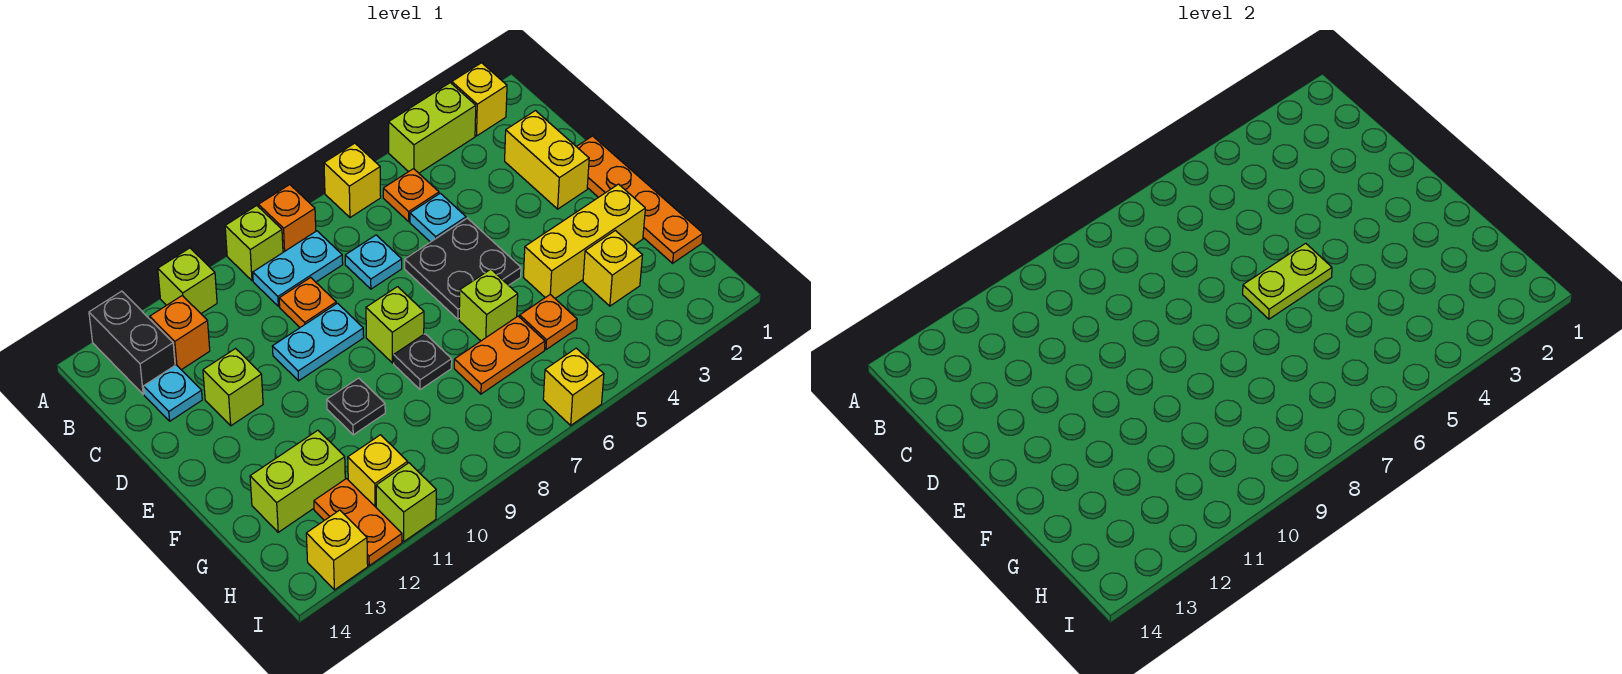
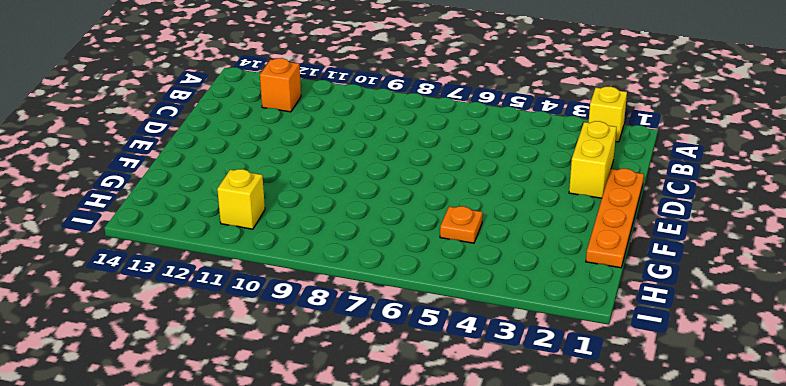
none -> lime 1x2 brick [389,83,476,173]
none -> yellow 1x1 brick [324,143,381,217]
none -> orange 1x1 brick [259,185,316,252]
none -> lime 1x1 brick [225,206,283,281]

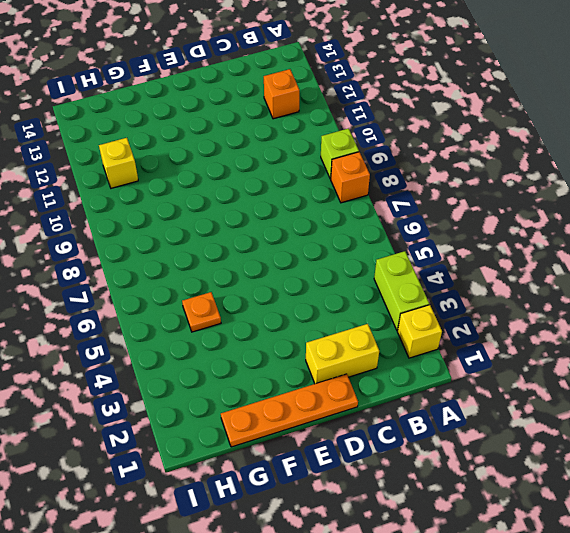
none -> yellow 1x1 brick [324,143,381,217]
none -> lime 1x1 brick [158,248,217,314]
none -> black 1x2 brick [89,291,175,394]
none -> orange 1x1 plate [383,169,439,221]

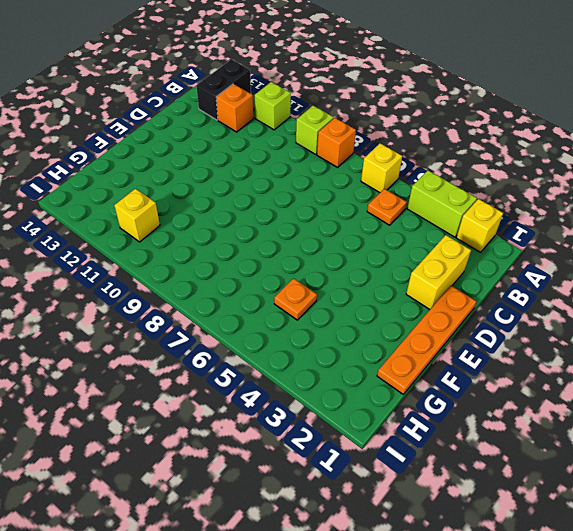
none -> cyan 1x2 plate [253,231,343,306]
none -> cyan 1x1 plate [410,193,466,242]
none -> cyan 1x1 plate [345,235,402,289]
none -> orange 1x1 plate [279,277,336,327]

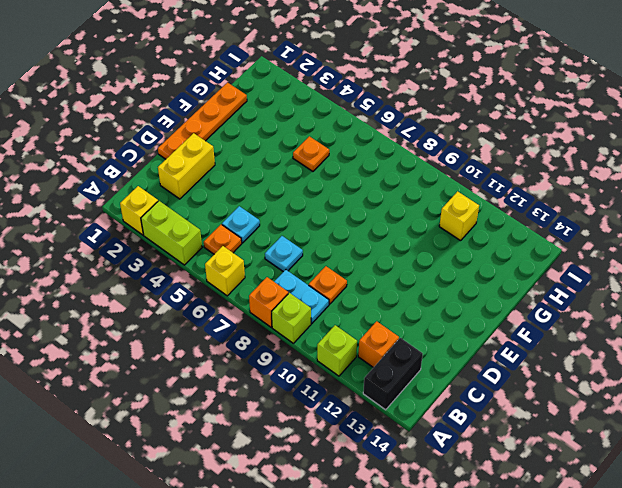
none -> cyan 1x1 plate [144,365,202,421]
none -> black 2x2 plate [405,218,521,319]
none -> cyan 1x2 plate [272,303,364,381]
none -> lime 1x1 brick [203,349,263,426]

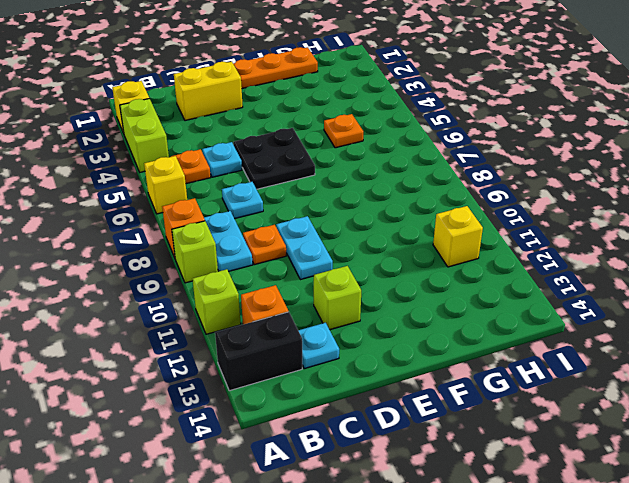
none -> lime 1x1 brick [366,287,424,363]
none -> yellow 1x3 brick [523,184,645,298]
none -> lime 1x1 brick [459,269,518,341]
none -> black 1x1 plate [394,334,452,390]

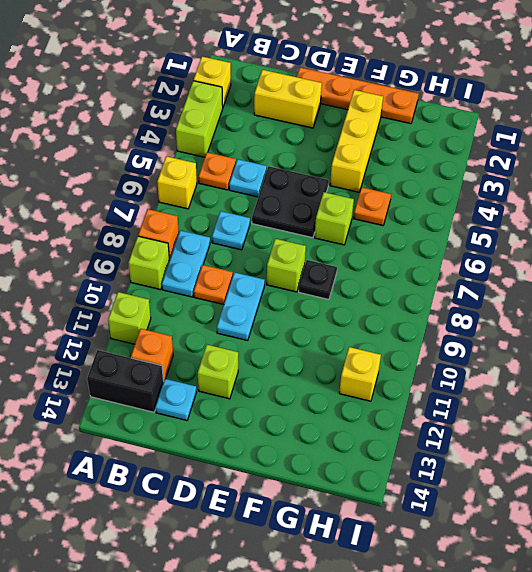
none -> black 1x1 plate [327,378,385,435]
none -> yellow 1x1 brick [583,230,642,306]
none -> orange 1x2 plate [454,316,545,394]
none -> lime 1x2 brick [250,430,345,532]

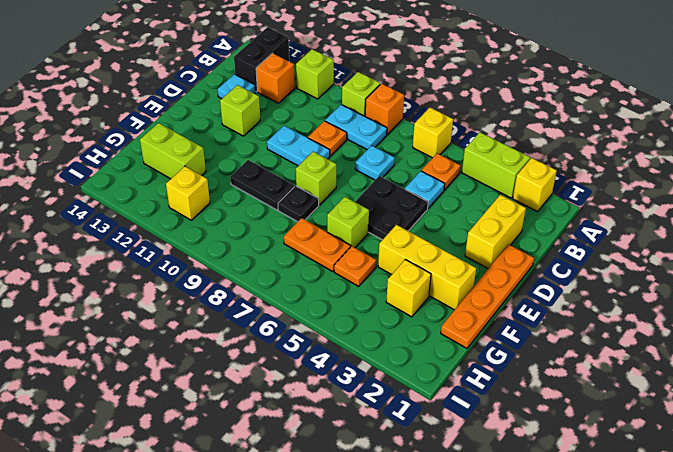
black 1x2 plate [230,160,294,210] -> black 1x1 plate [327,378,385,435]
none -> orange 1x2 plate [314,479,402,566]
none -> yellow 1x1 brick [543,348,604,425]
none -> lime 1x1 brick [376,463,436,542]
none -> yellow 1x1 brick [306,510,368,590]

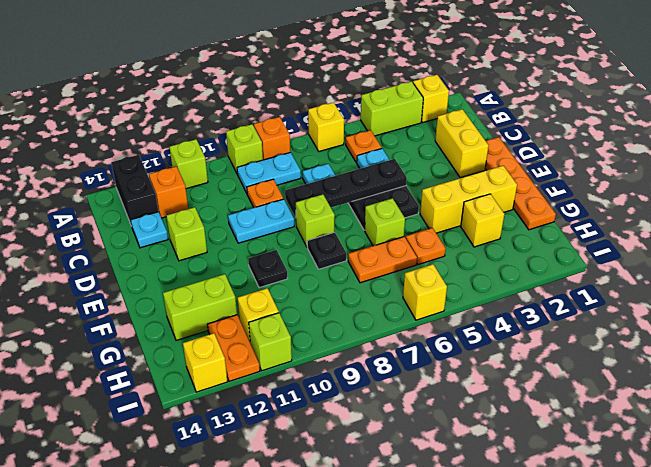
black 1x4 plate [285,159,407,217] -> none
none -> lime 1x2 plate [1243,243,1332,319]

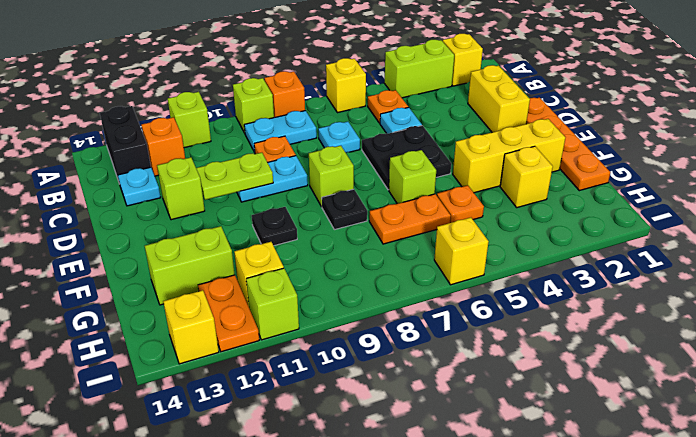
lime 1x2 plate [196,153,273,200] -> lime 1x2 plate moved to [1243,243,1332,319]

